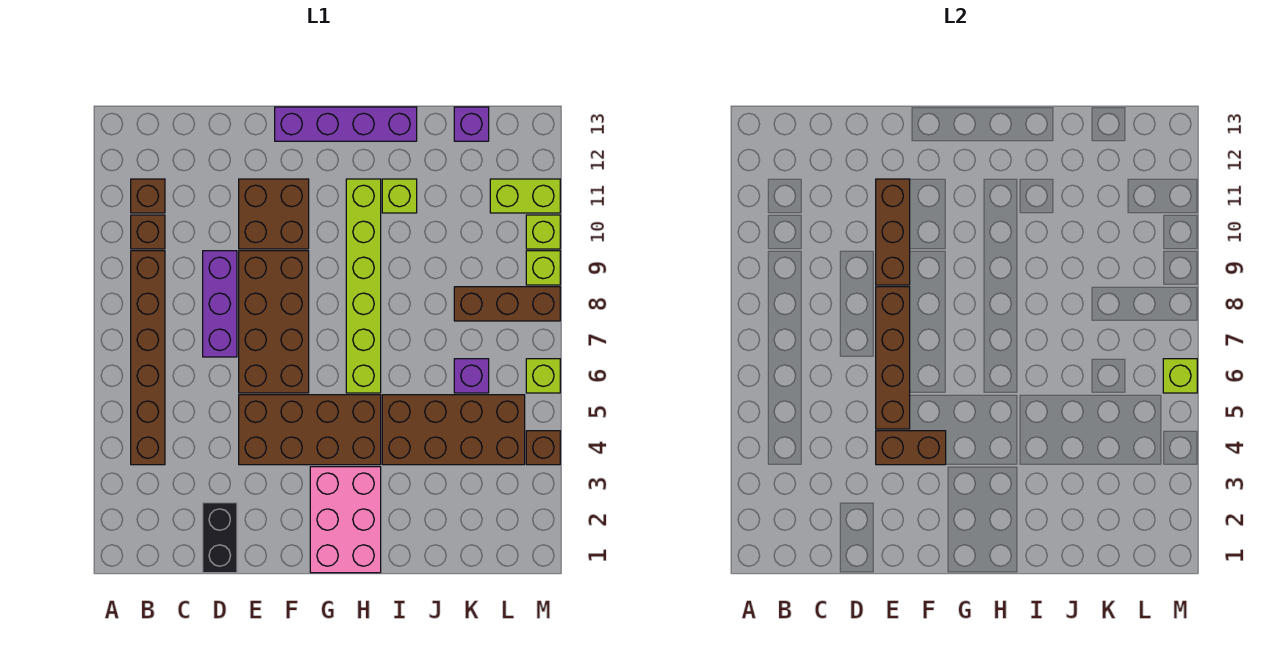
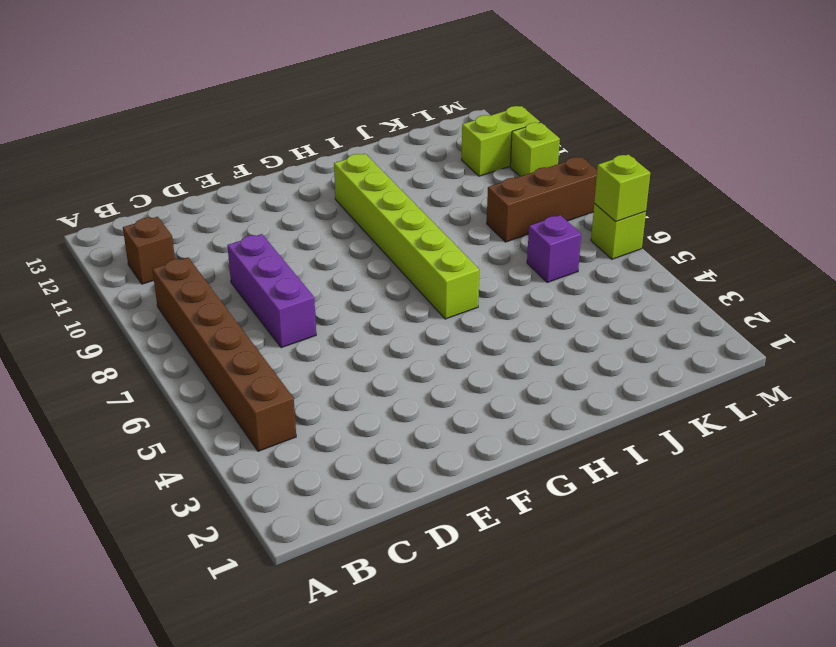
none -> brown 1x1 brick [131,215,165,249]
none -> black 1x2 brick [203,503,237,573]
none -> brown 2x4 brick [239,395,381,465]

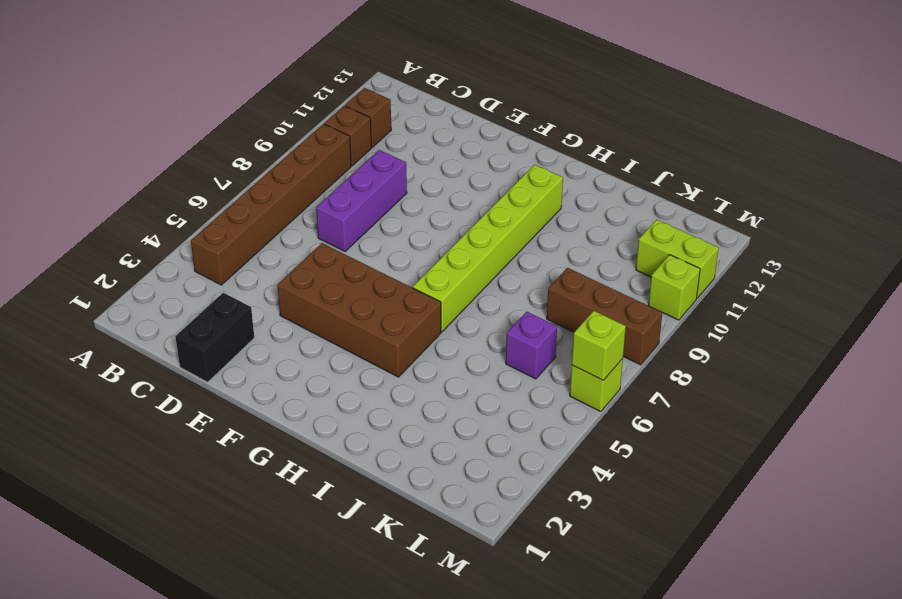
none -> brown 2x4 brick [239,251,309,393]
none -> brown 2x2 brick [239,179,309,249]
none -> purple 1x4 brick [275,107,417,141]

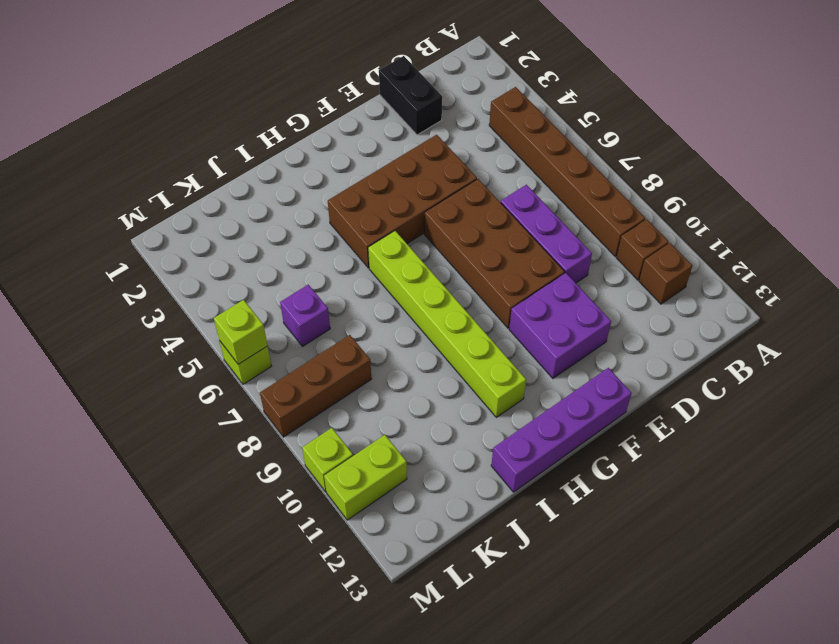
purple 2x2 brick [509,273,611,378] -> brown 2x2 brick [239,179,309,249]
none -> pink 2x3 brick [310,467,381,573]
none -> brown 2x4 brick [382,395,525,465]
none -> lime 1x1 brick [382,179,417,213]

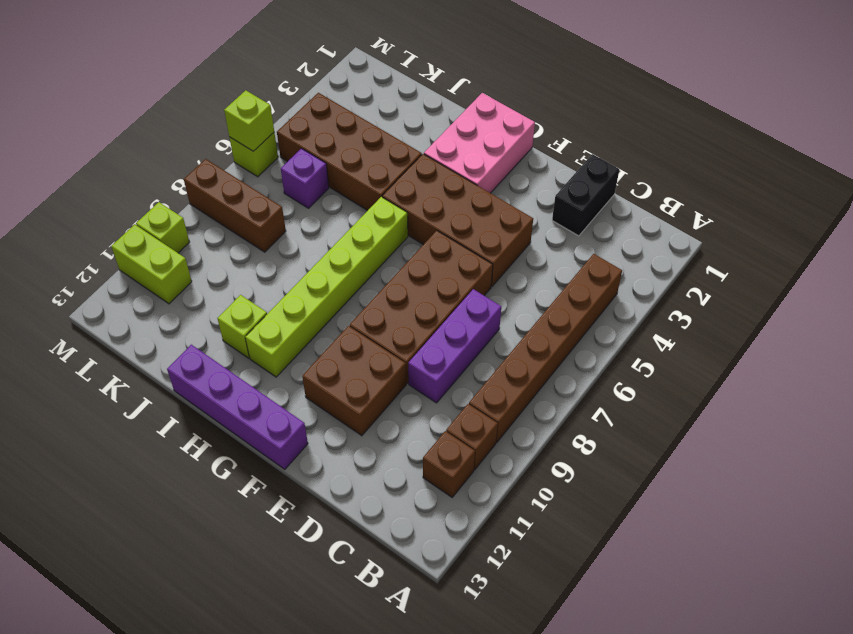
none -> purple 1x1 brick [454,107,489,141]
none -> brown 1x1 brick [526,431,560,465]
none -> lime 1x1 brick [526,251,560,285]

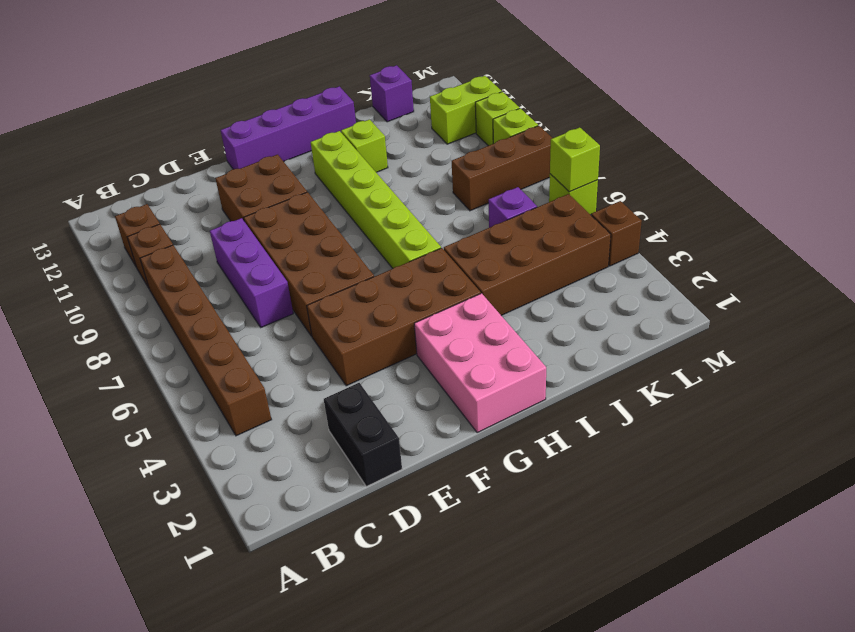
none -> brown 1x2 brick [876,431,946,465]
none -> brown 1x4 brick [876,287,910,429]
none -> brown 1x3 brick [876,179,910,285]

